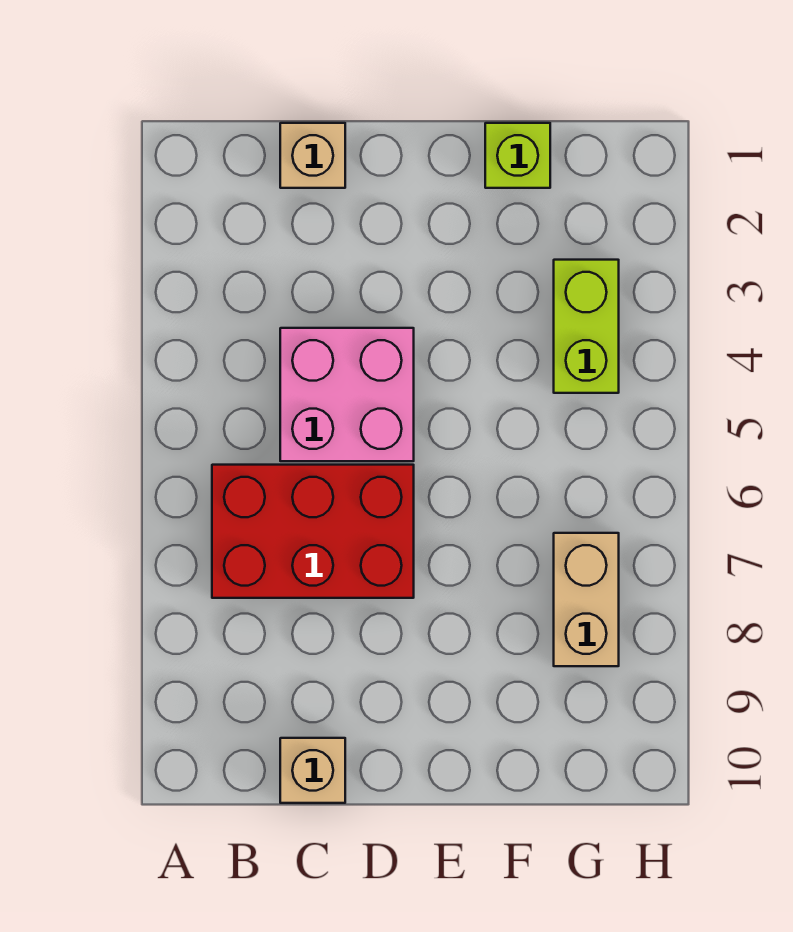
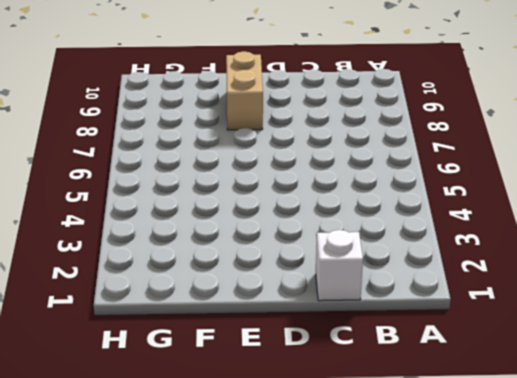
white 1x1 brick [316,230,363,301] -> tan 1x1 brick [280,123,345,188]
tan 1x2 brick [226,51,263,130] -> tan 1x2 brick moved to [554,533,619,666]
none -> red 2x3 brick [212,465,414,598]
none -> pink 2x2 brick [280,328,414,461]

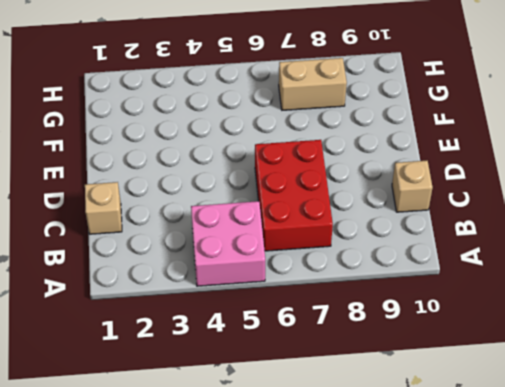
pink 2x2 brick [191,201,265,286] -> pink 2x2 brick moved to [280,328,414,461]
none -> lime 1x1 brick [485,123,550,188]
none -> lime 1x2 brick [554,260,619,393]

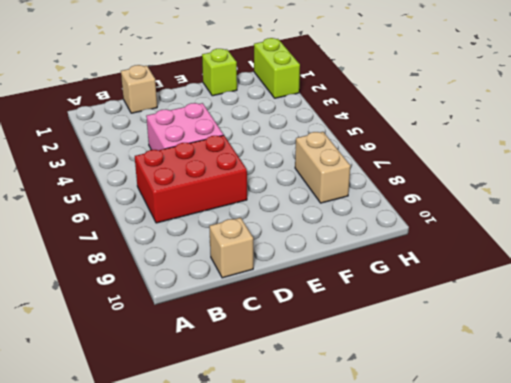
lime 1x2 brick [254,38,300,98] -> lime 1x2 brick moved to [554,260,619,393]

